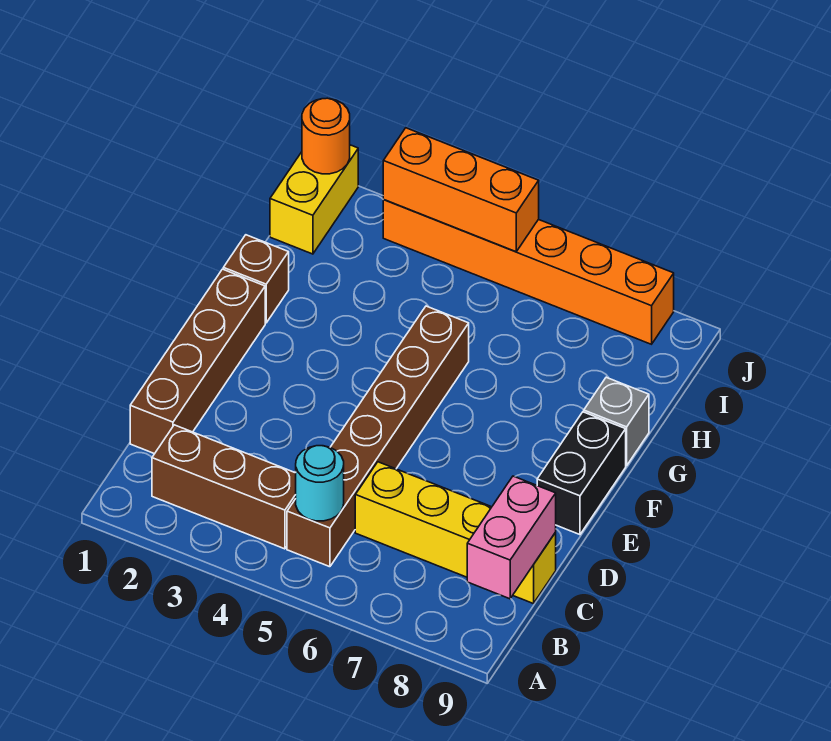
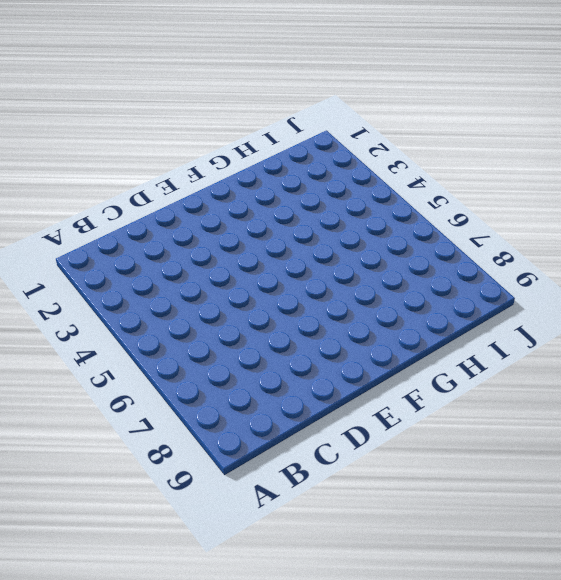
none -> brown 1x3 brick [152,425,296,549]
none -> brown 1x6 brick [287,306,469,567]
none -> brown 1x4 brick [130,269,265,454]

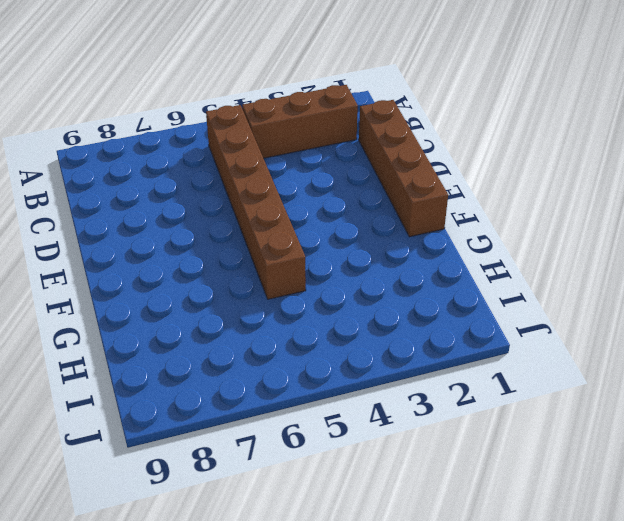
none -> yellow 1x4 brick [355,462,556,604]
none -> black 1x2 brick [537,412,626,535]
none -> brown 1x1 brick [223,235,289,323]

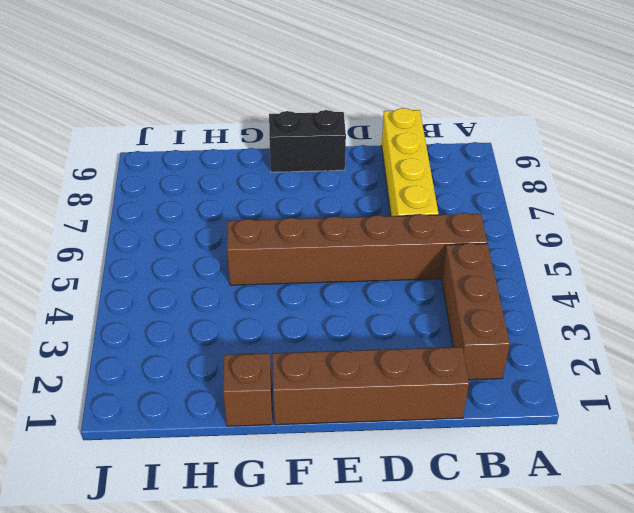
none -> grey 1x1 brick [584,377,649,466]
none -> yellow 1x2 brick [270,145,358,254]
none -> orange 1x6 brick [383,200,674,344]

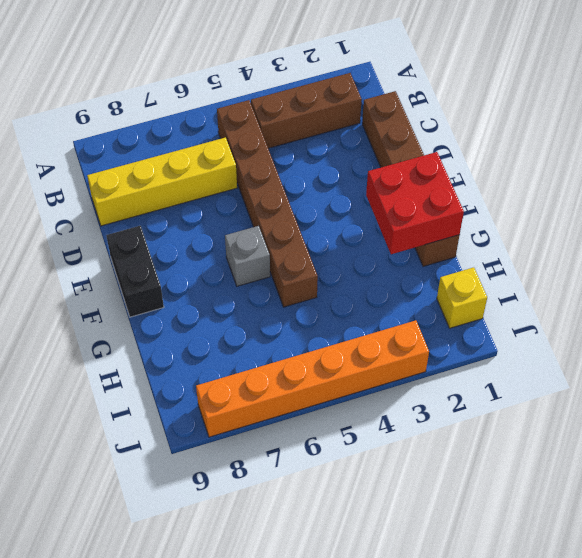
red 2x2 brick [366,152,464,254] -> none
grey 1x1 brick [225,226,270,286] -> grey 1x1 brick moved to [584,377,649,466]
yellow 1x1 brick [437,267,487,328] -> yellow 1x2 brick [270,145,358,254]
none -> cyan 1x1 round brick [296,446,344,521]
none -> pink 1x2 brick [467,476,556,599]
none -> orange 1x1 round brick [302,98,350,174]

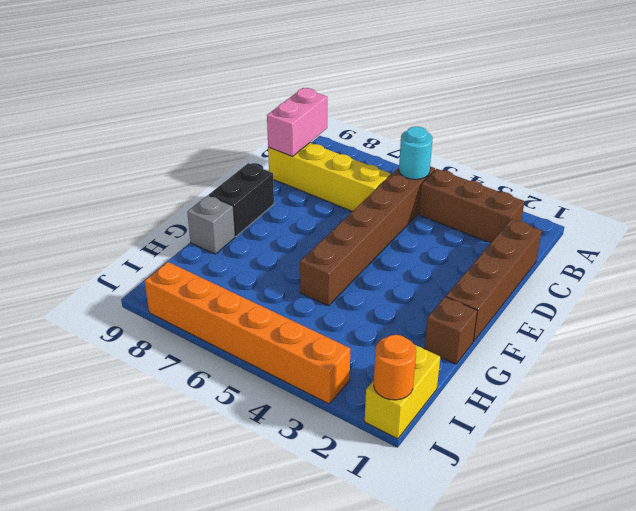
none -> orange 1x3 brick [383,128,539,252]

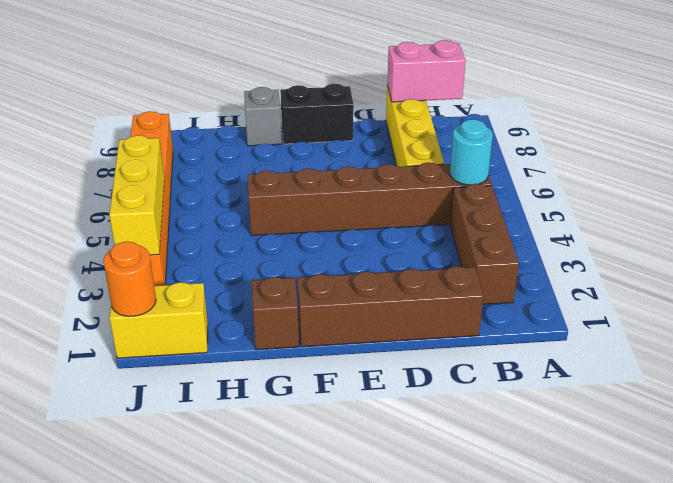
yellow 1x3 brick [109,135,164,255] -> orange 1x3 brick [383,128,539,252]

